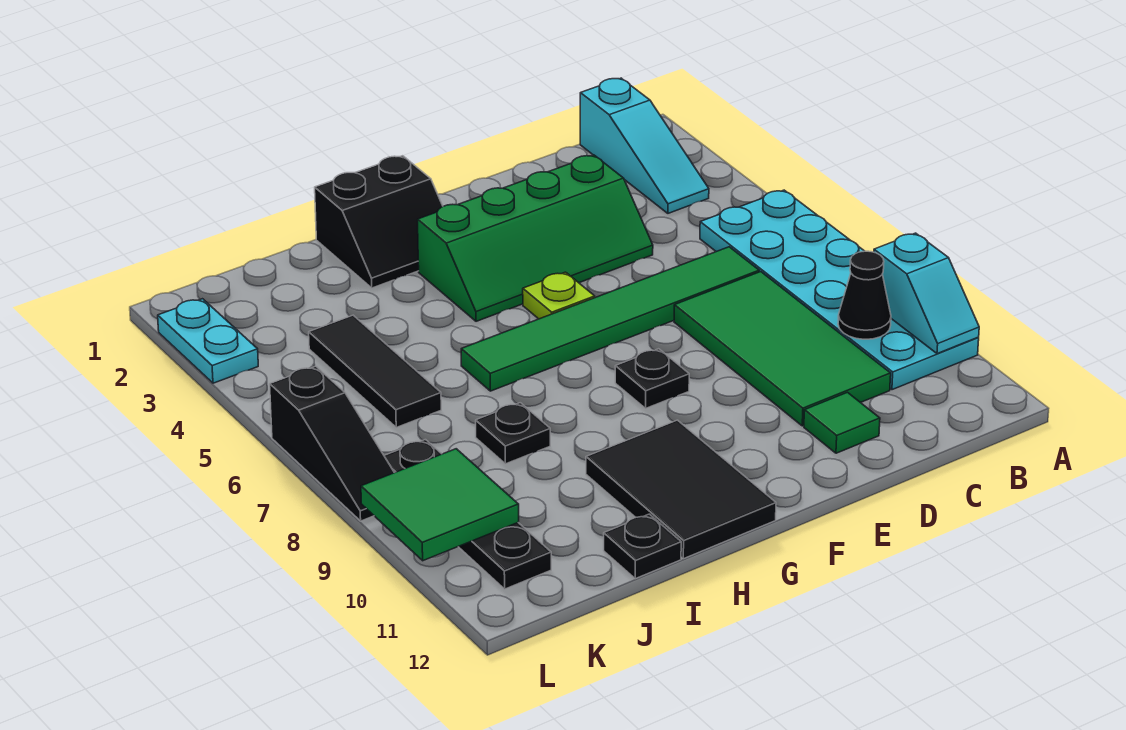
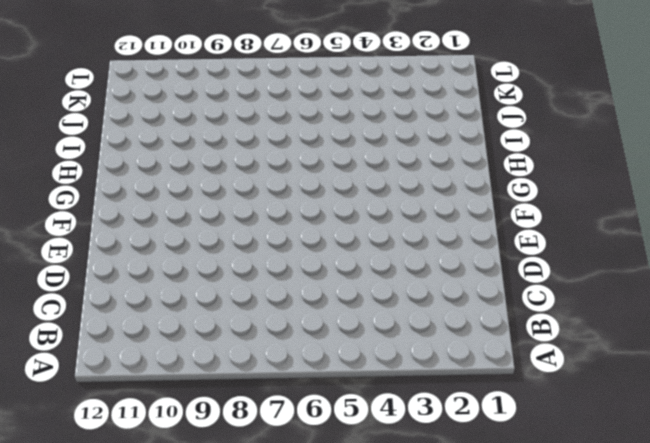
none -> cyan 2x6 plate [700,190,979,390]
none -> cyan 1x3 slope [580,78,709,213]
none -> green 1x6 tile [461,247,759,391]

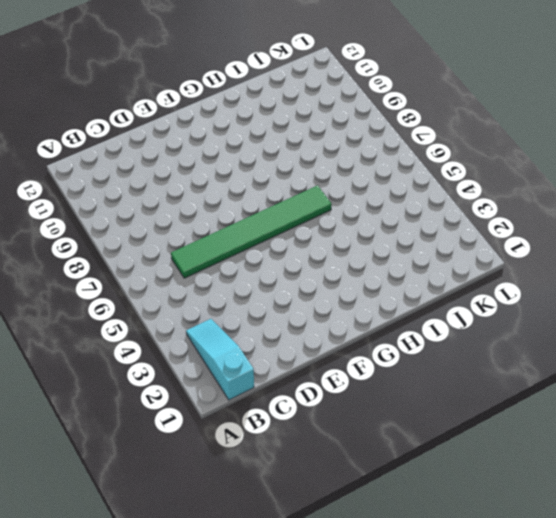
none -> cyan 2x6 plate [700,190,979,390]
none -> green 2x4 tile [674,272,891,426]
none -> green 2x4 slope [418,155,653,321]

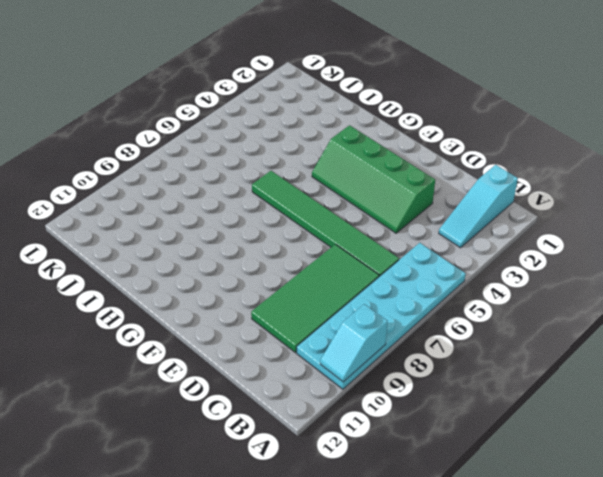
none -> green 1x1 tile [804,392,880,453]
none -> lime 1x1 plate [523,272,595,319]
none -> black 1x1 plate [615,349,689,408]

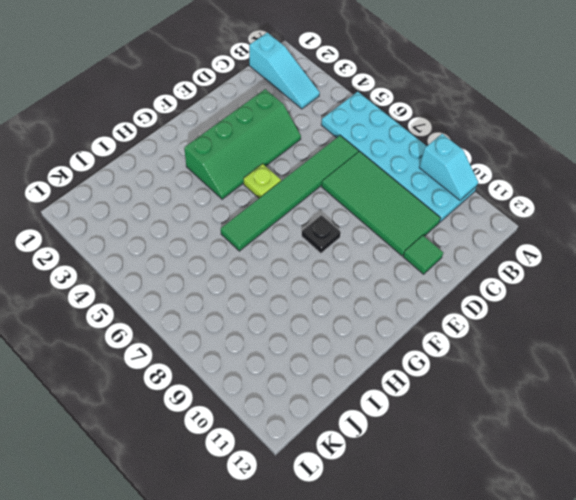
none -> black 2x2 slope [315,156,443,288]
none -> black 2x3 tile [586,420,776,559]
none -> black 1x1 plate [476,403,550,464]

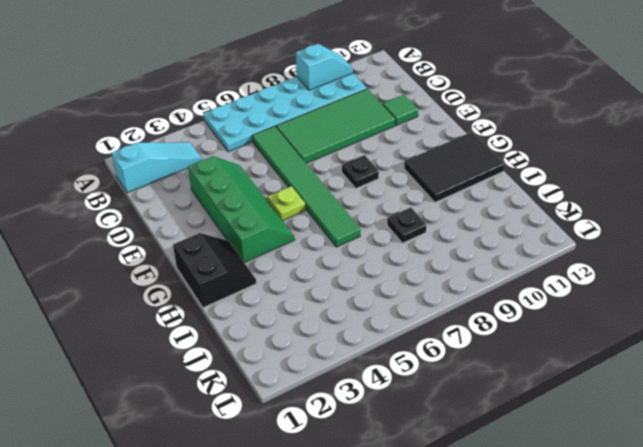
none -> black 1x1 plate [604,514,681,579]
none -> black 1x3 tile [309,315,441,427]
none -> black 1x4 plate [384,440,551,589]

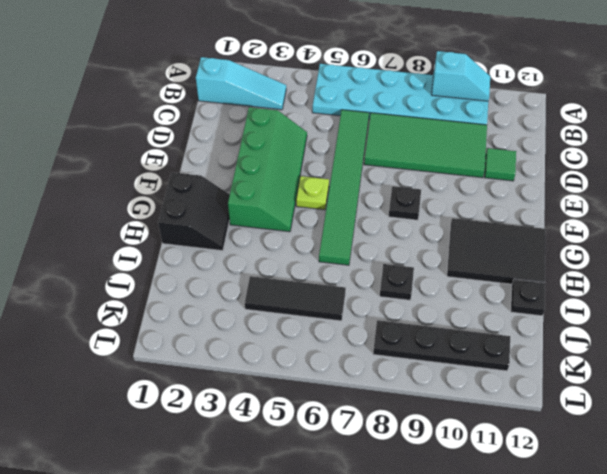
none -> cyan 1x2 plate [158,299,258,383]
none -> black 1x3 slope [270,366,394,521]
none -> black 1x1 cone [838,251,891,339]

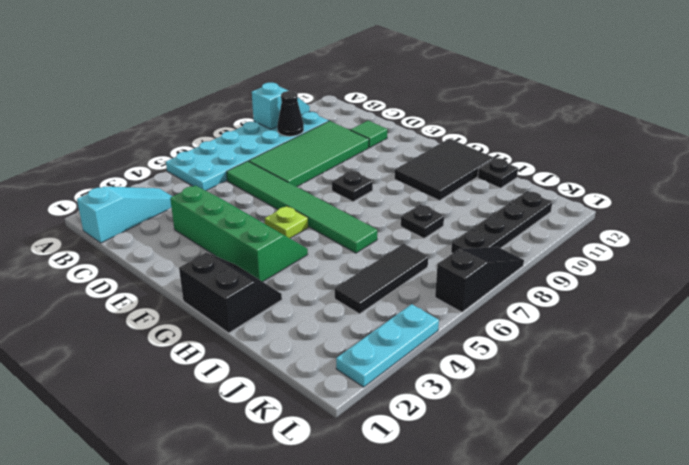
cyan 1x3 plate [336,304,439,387] -> cyan 1x2 plate [158,299,258,383]
none -> green 2x2 tile [361,449,519,561]

